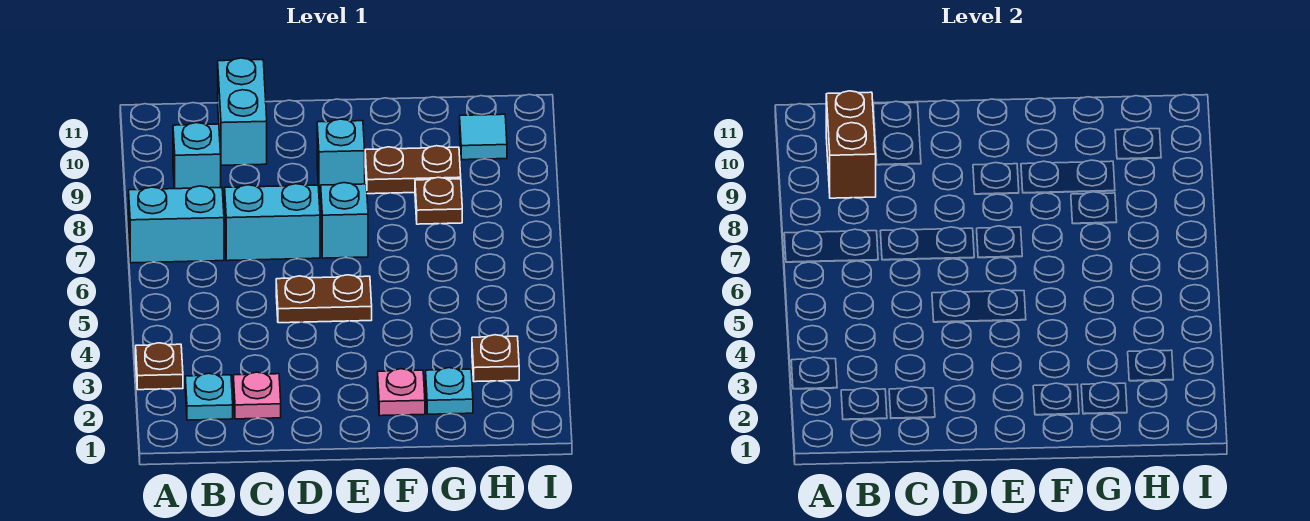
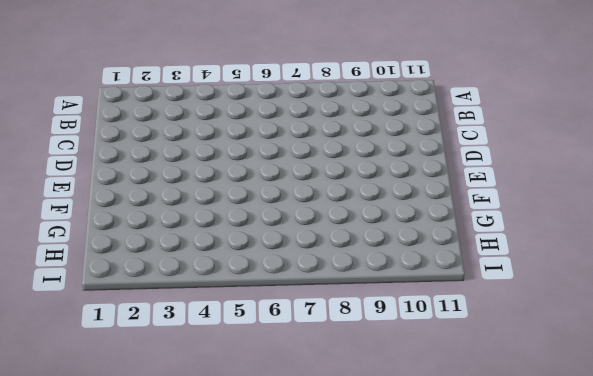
none -> brown 1x1 plate [136,343,183,390]
none -> cyan 1x2 brick [129,186,224,263]
none -> cyan 1x1 plate [185,373,233,420]

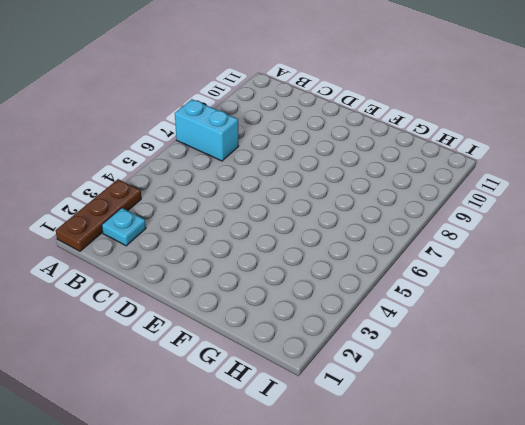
brown 1x3 plate [56,179,141,251] -> brown 1x1 plate [136,343,183,390]
none -> cyan 1x1 brick [173,123,221,189]
none -> pink 1x1 plate [233,372,281,419]
none -> cyan 1x2 brick [225,184,320,261]

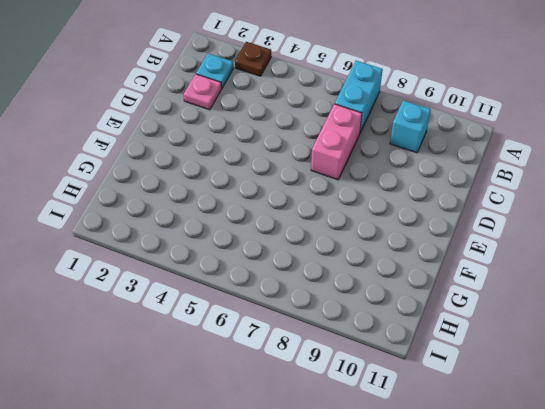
pink 1x2 brick [311,104,362,180] -> cyan 1x2 brick [225,184,320,261]
none -> cyan 1x2 brick [218,58,267,165]
none -> brown 1x2 plate [276,275,372,323]
none -> cyan 1x1 brick [321,183,368,258]

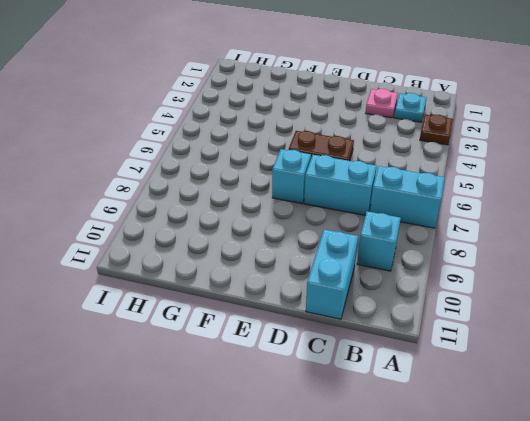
none -> cyan 1x1 brick [317,119,365,195]
none -> pink 1x1 plate [378,369,425,416]
none -> brown 1x2 plate [365,146,461,194]

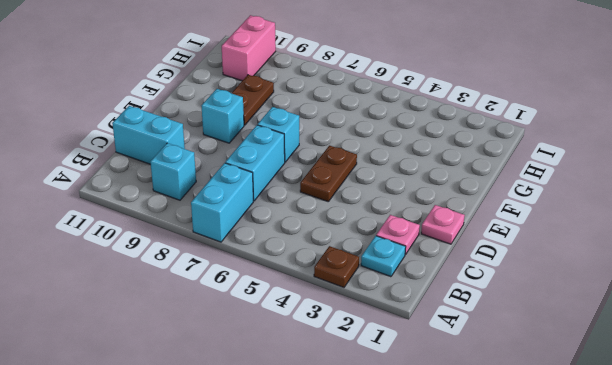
pink 1x1 plate [421,205,465,244] -> pink 1x1 plate moved to [378,369,425,416]
pink 1x2 brick [222,15,276,81] -> cyan 1x1 tile [460,114,507,160]
none -> cyan 1x1 plate [426,368,473,414]
none -> brown 1x1 plate [415,177,462,224]
none -> brown 1x1 plate [472,335,519,382]

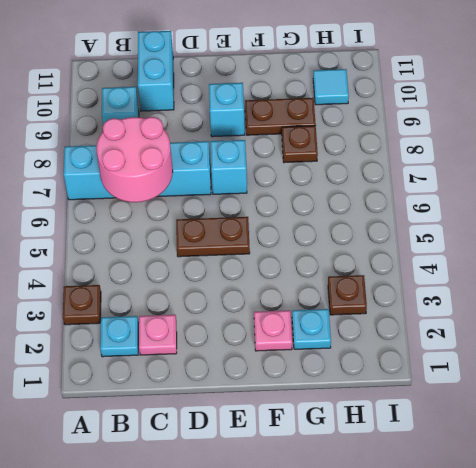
pink 2x2 round brick [96,117,173,202] -> none
none -> brown 1x2 brick [826,91,876,198]

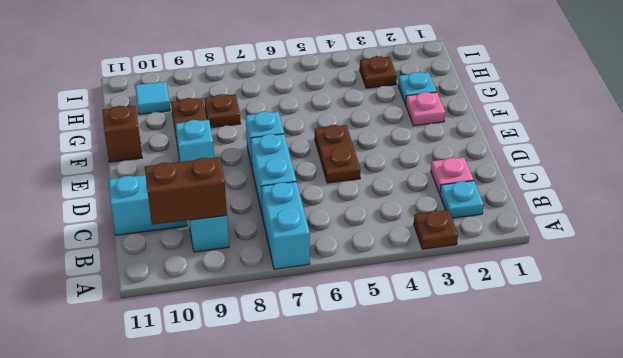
brown 1x1 brick [103,106,142,162] -> none

